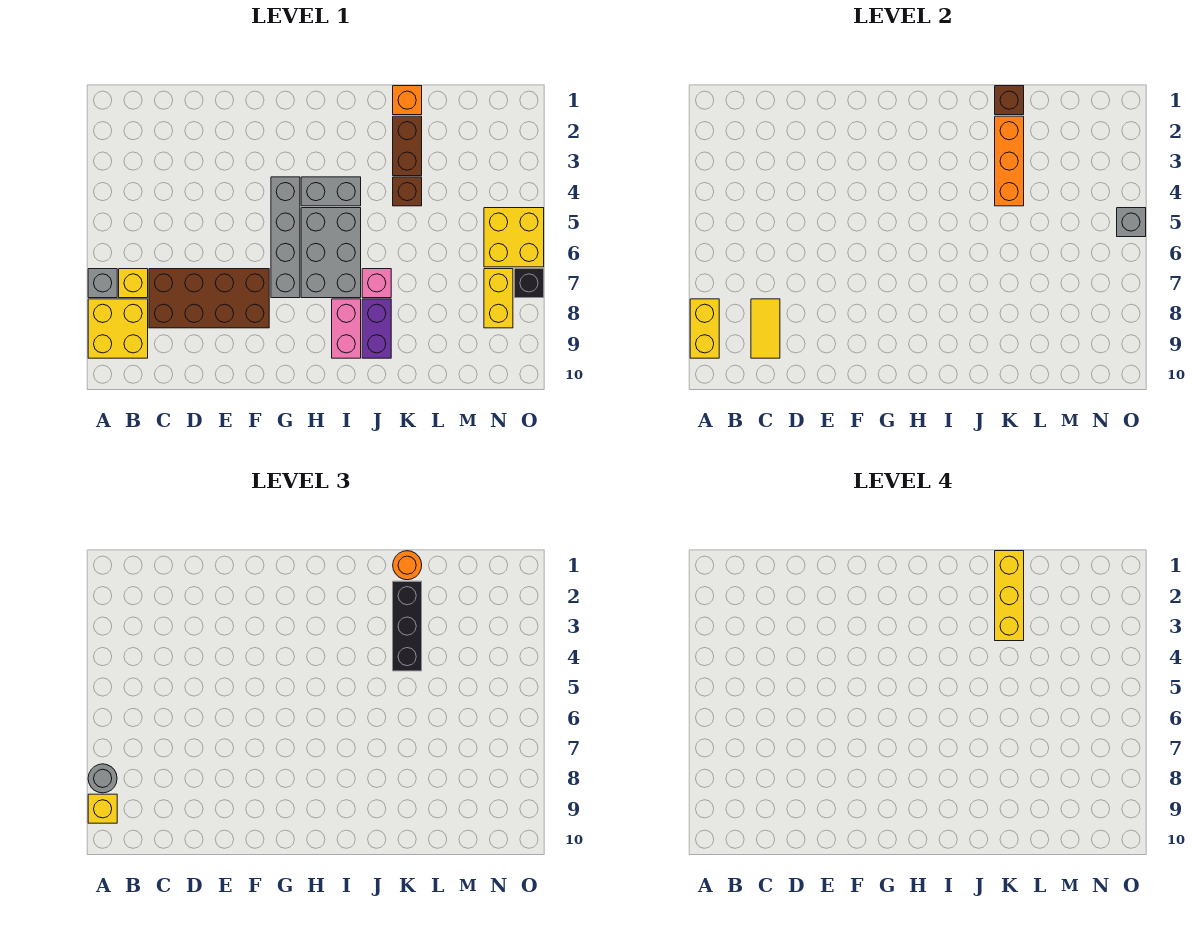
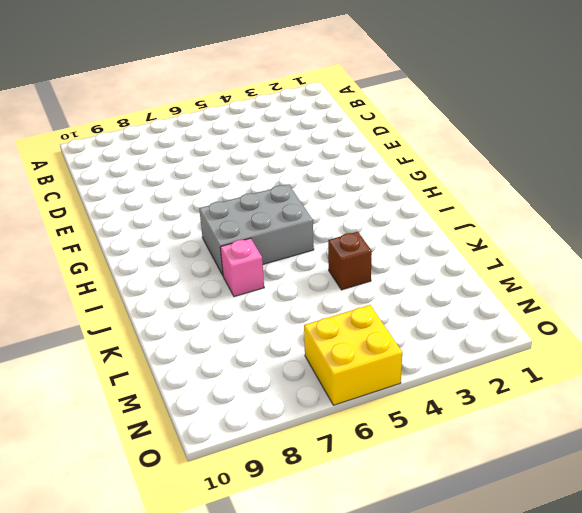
none -> grey 1x1 brick [88,269,117,298]
none -> yellow 2x2 brick [88,299,148,358]
none -> yellow 1x1 brick [119,269,148,298]

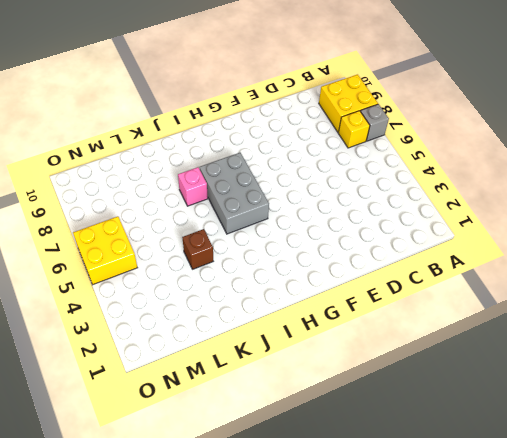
none -> brown 2x4 brick [149,269,269,328]
none -> grey 1x4 brick [271,177,300,298]
none -> grey 1x2 brick [301,177,361,206]

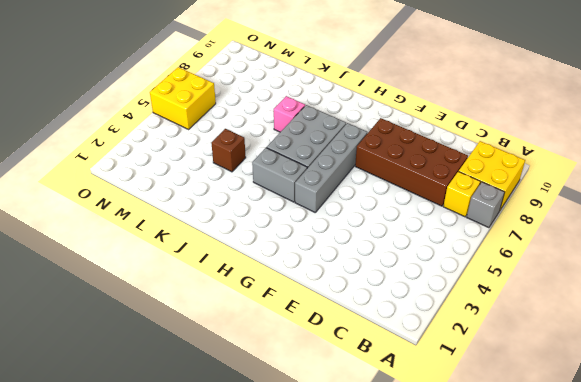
none -> pink 1x2 brick [332,299,361,358]
none -> purple 1x2 brick [362,299,391,358]
none -> orange 1x1 brick [393,86,422,115]

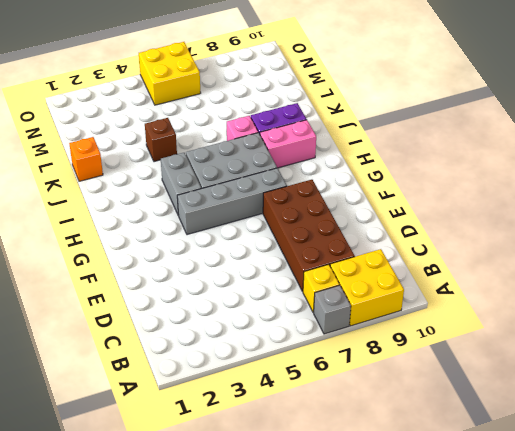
none -> brown 1x2 brick [393,116,422,176]
none -> yellow 1x2 brick [484,269,513,328]
none -> black 1x1 brick [515,269,544,298]

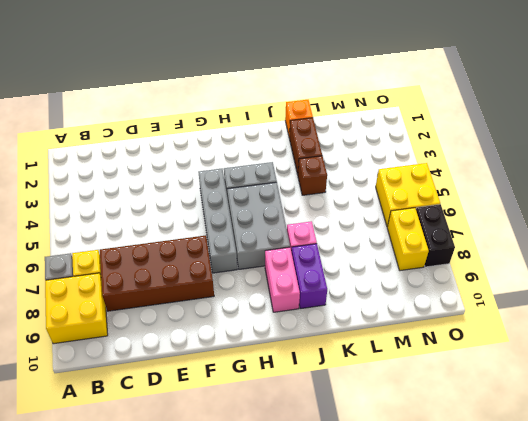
black 1x2 brick [416,204,455,267] -> black 1x1 brick [515,269,544,298]
none -> yellow 1x2 brick [690,299,719,358]
none -> yellow 1x2 tile [751,299,780,358]
none -> brown 1x1 brick [995,86,1024,115]

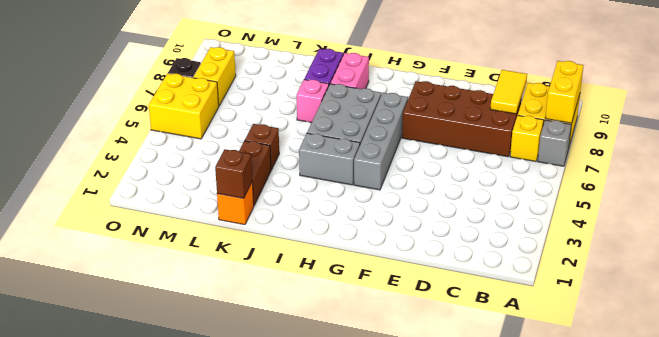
none -> orange 1x3 brick [995,116,1024,206]
none -> grey 1x1 brick [1117,208,1146,237]
none -> grey 1x1 round brick [88,764,117,793]

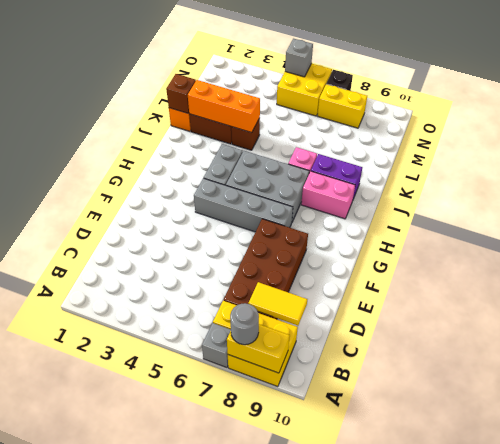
none -> yellow 1x1 brick [88,794,117,823]
none -> orange 1x1 round brick [393,551,422,580]
none -> black 1x3 brick [393,581,422,671]

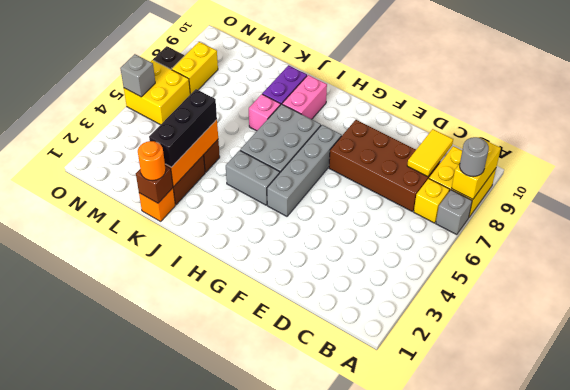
none -> yellow 1x1 brick [88,794,117,823]
none -> yellow 1x3 brick [995,551,1024,641]

